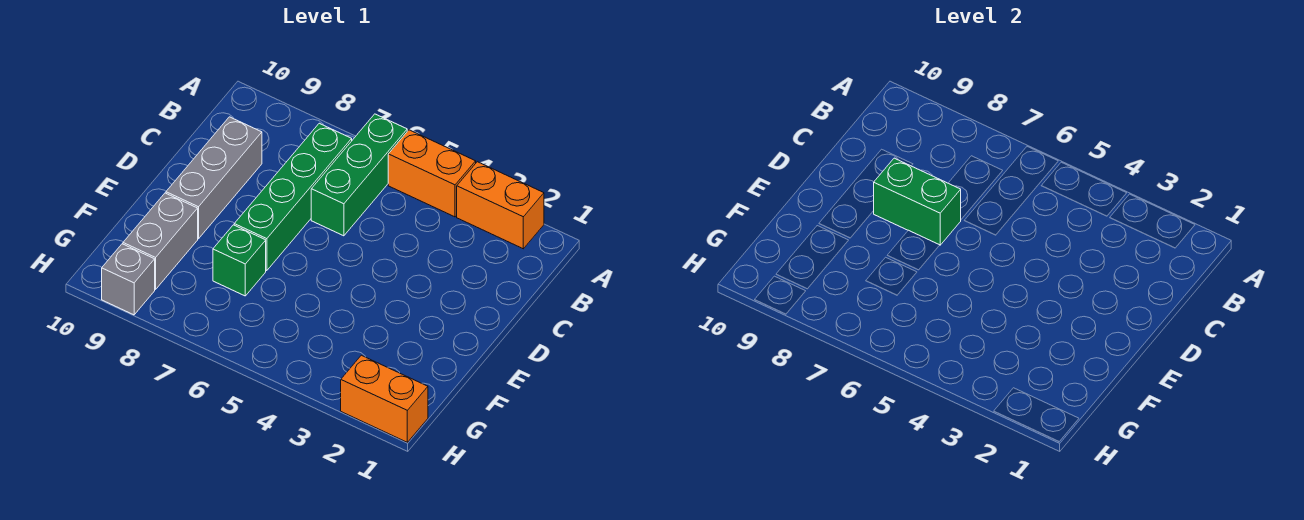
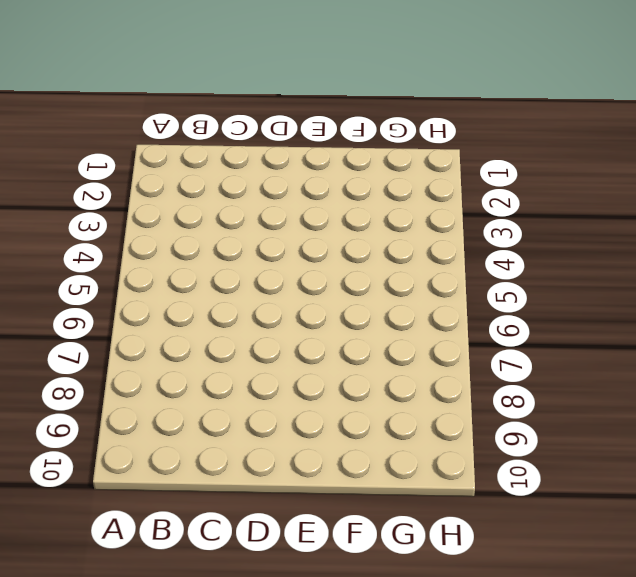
none -> orange 1x2 brick [457,162,544,249]
none -> orange 1x2 brick [388,130,476,217]

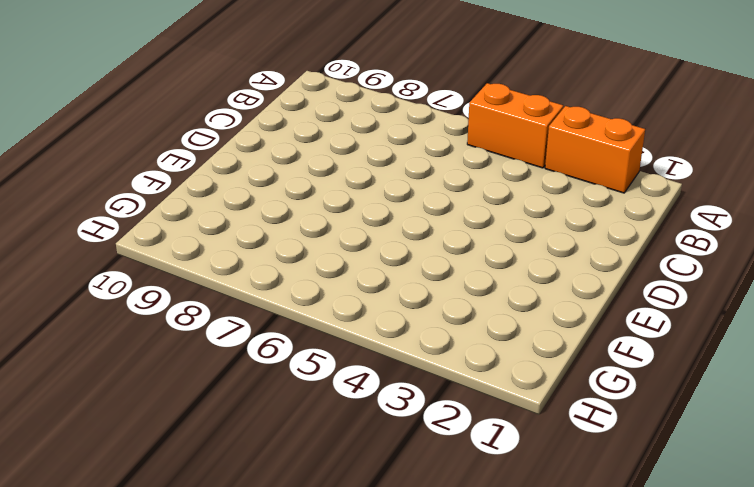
none -> green 1x3 brick [311,114,407,236]
none -> green 1x4 brick [234,123,352,271]

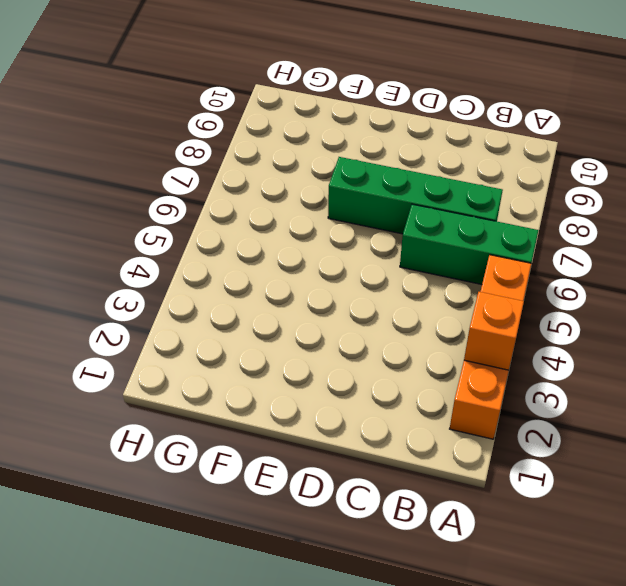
orange 1x1 brick [464,292,524,370] -> none
none -> grey 1x3 brick [166,117,262,239]
none -> green 1x1 brick [213,225,266,296]

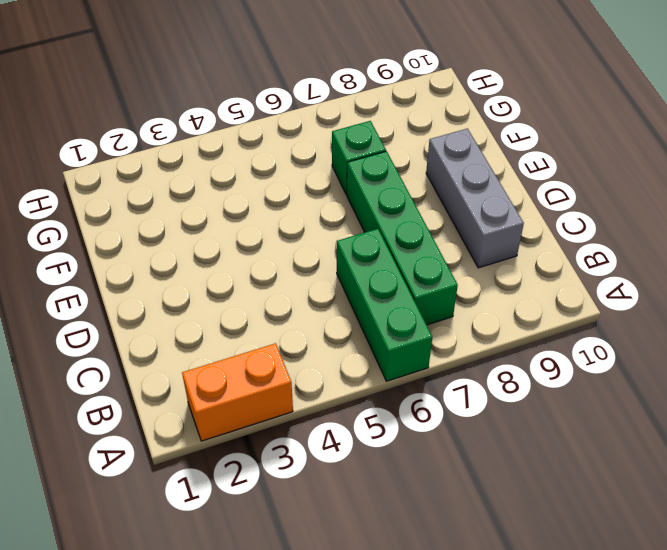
none -> orange 1x2 brick [388,130,476,217]
none -> grey 1x2 brick [123,193,198,289]

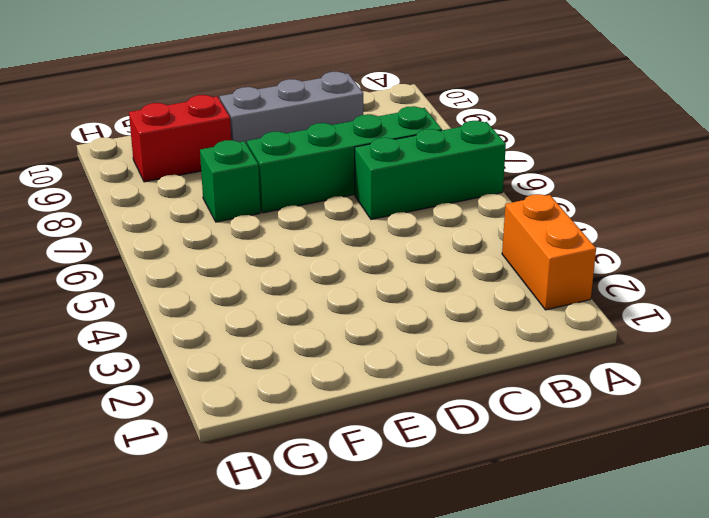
red 1x2 brick [129,95,231,182] -> grey 1x2 brick [123,193,198,289]
none -> orange 1x2 brick [388,130,476,217]
none -> orange 1x2 brick [341,355,428,442]

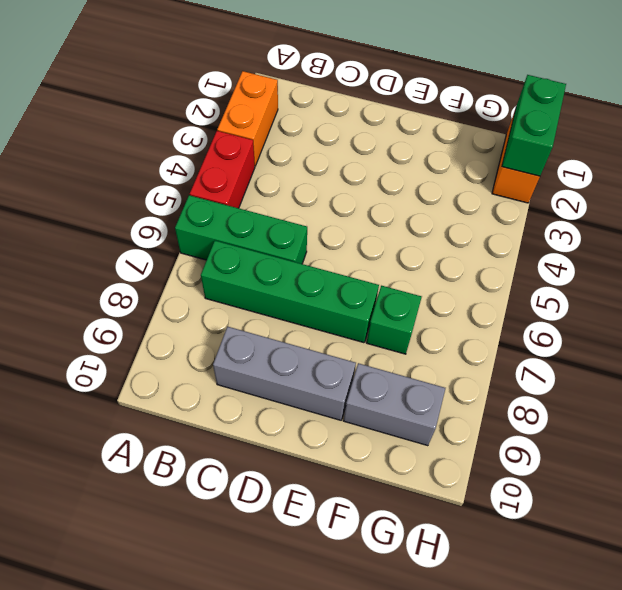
red 1x2 brick [190,131,255,208] -> orange 1x2 brick [388,130,476,217]
green 1x2 brick [502,75,566,176] -> green 1x2 brick moved to [874,158,961,245]
none -> grey 1x1 brick [102,244,155,315]

